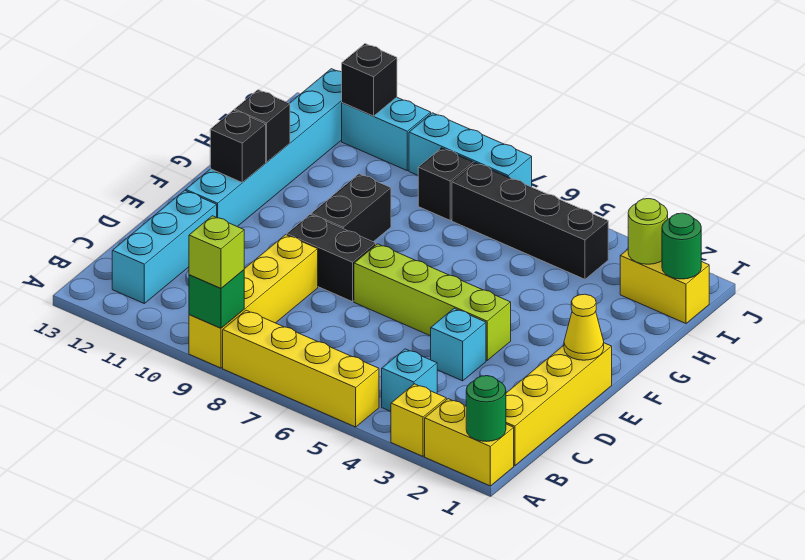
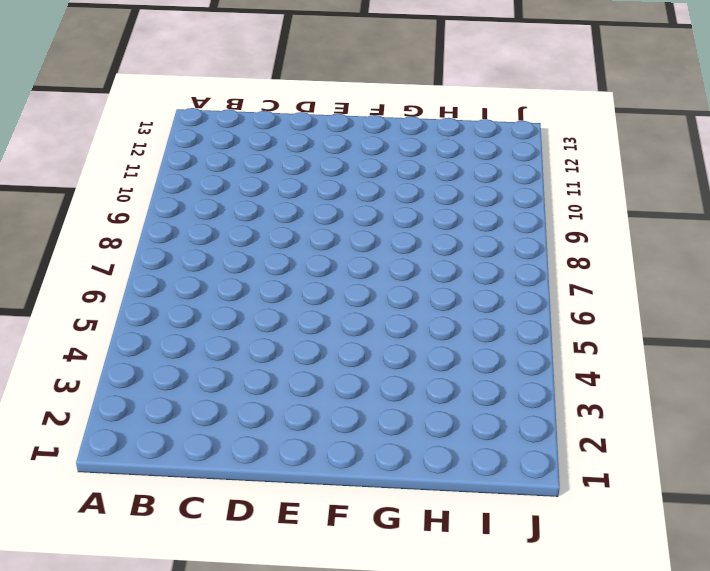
none -> yellow 1x2 brick [425,399,514,486]
none -> yellow 1x1 brick [391,384,446,456]
none -> yellow 1x4 brick [223,310,379,427]

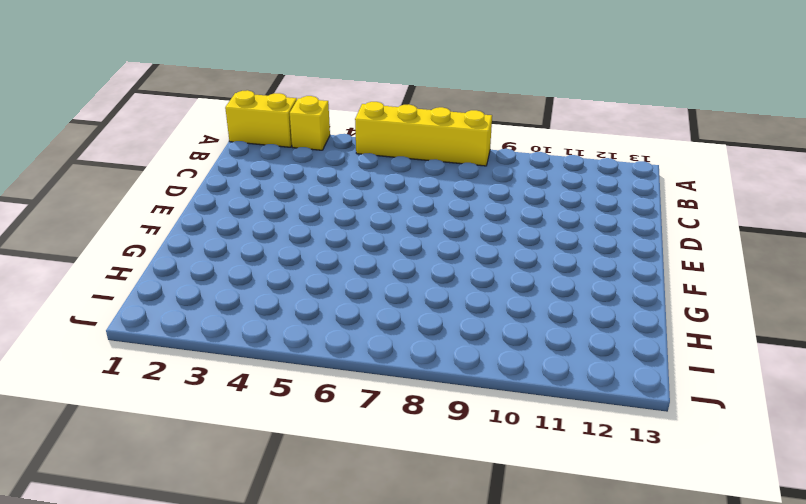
none -> yellow 1x4 brick [189,235,318,368]
none -> yellow 1x4 brick [506,343,612,466]
none -> cyan 1x1 brick [382,349,437,411]

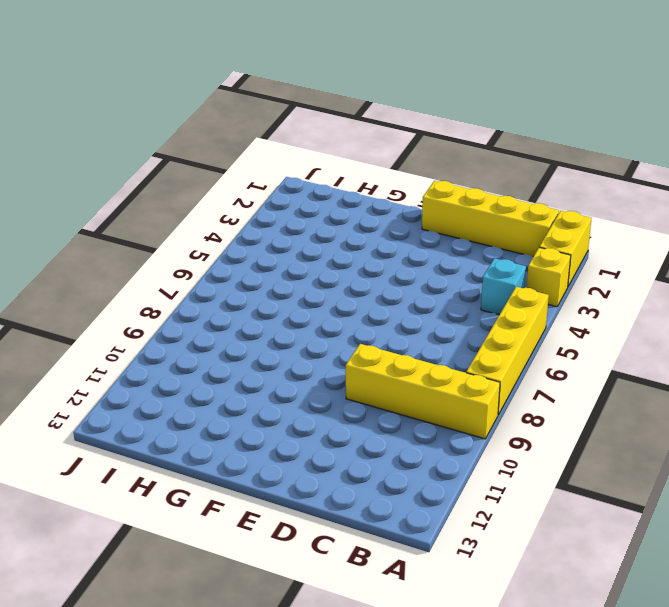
none -> cyan 1x3 brick [112,190,217,303]
none -> cyan 1x1 brick [431,308,486,381]
none -> lime 1x4 brick [354,244,511,360]

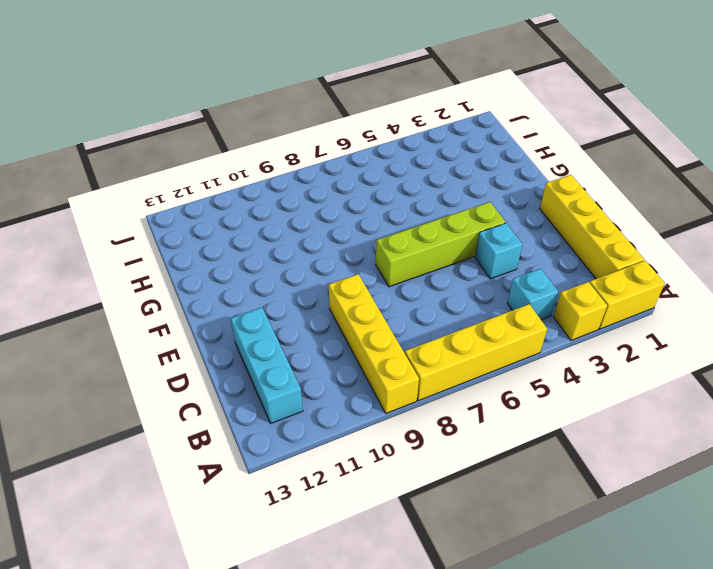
none -> black 1x2 brick [287,214,376,302]
none -> cyan 1x6 brick [186,69,342,227]
none -> black 1x2 brick [311,174,391,242]

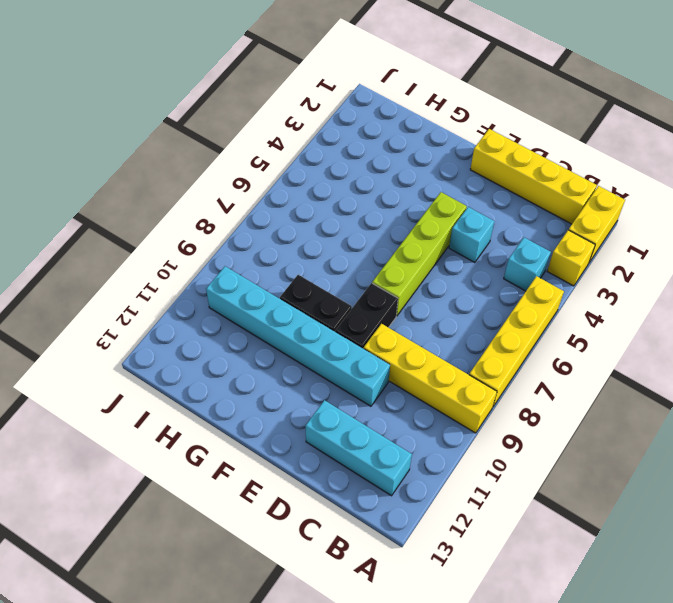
cyan 1x6 brick [206,266,390,406] -> cyan 1x6 brick moved to [186,69,342,227]
none -> yellow 1x2 brick [620,250,709,323]
none -> black 1x4 brick [452,163,608,279]
none -> black 1x1 brick [418,148,474,220]

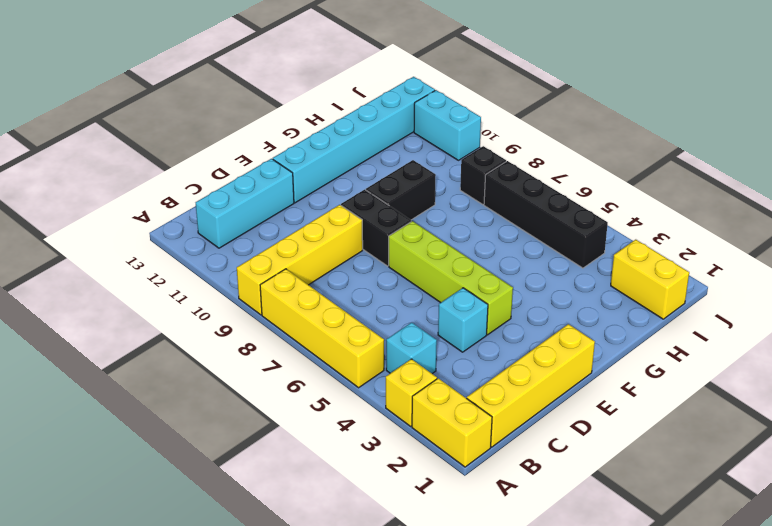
none -> cyan 1x3 brick [409,113,532,187]
none -> green 1x1 round brick [466,376,506,441]
none -> green 1x1 brick [189,270,244,328]

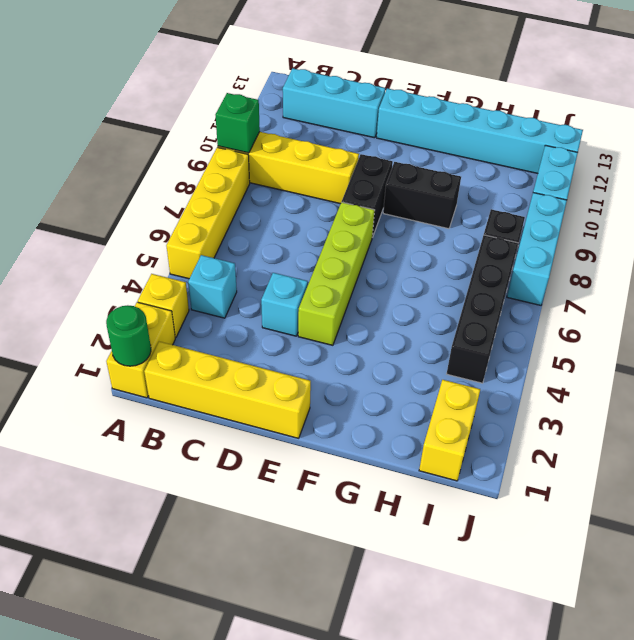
none -> yellow 1x1 cone [564,294,604,360]
none -> black 1x1 brick [210,110,266,183]
none -> black 1x1 brick [235,90,290,162]

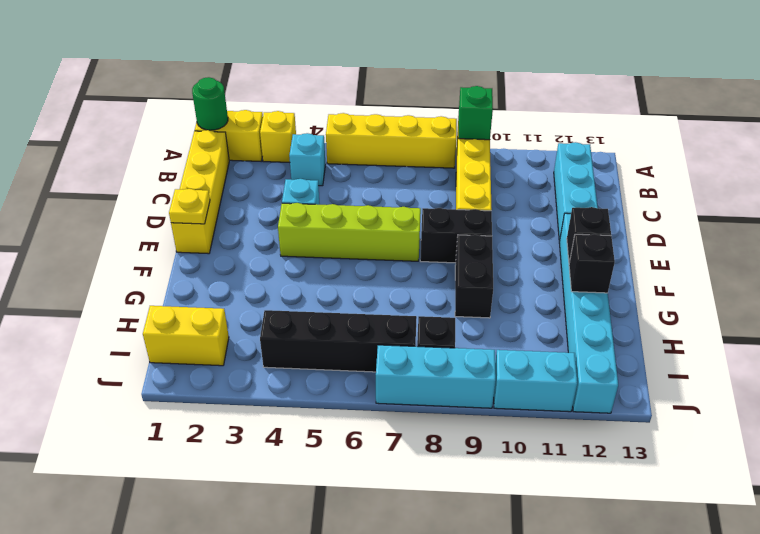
yellow 1x1 plate [169,189,210,224] -> yellow 1x1 cone [564,294,604,360]
none -> green 1x1 round brick [662,213,701,279]
none -> lime 1x1 round brick [628,199,668,264]
none -> black 1x1 brick [342,44,397,116]

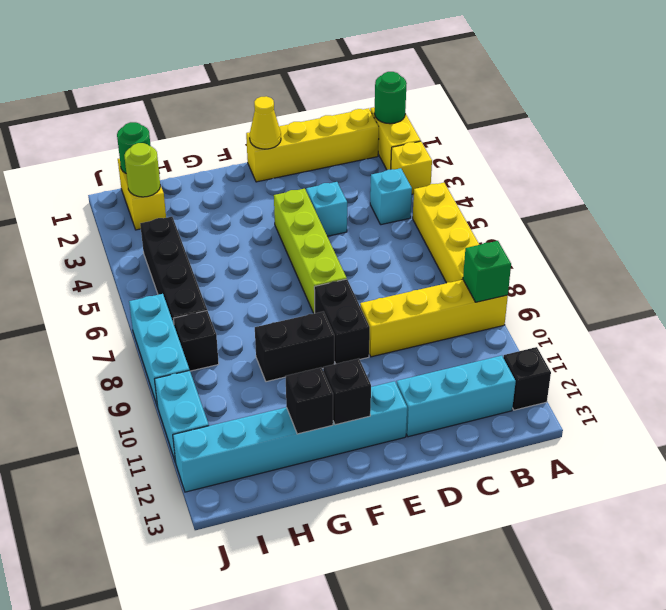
black 1x1 brick [503,347,551,410] -> black 1x1 brick moved to [342,44,397,116]
none -> lime 1x1 brick [189,216,244,288]

